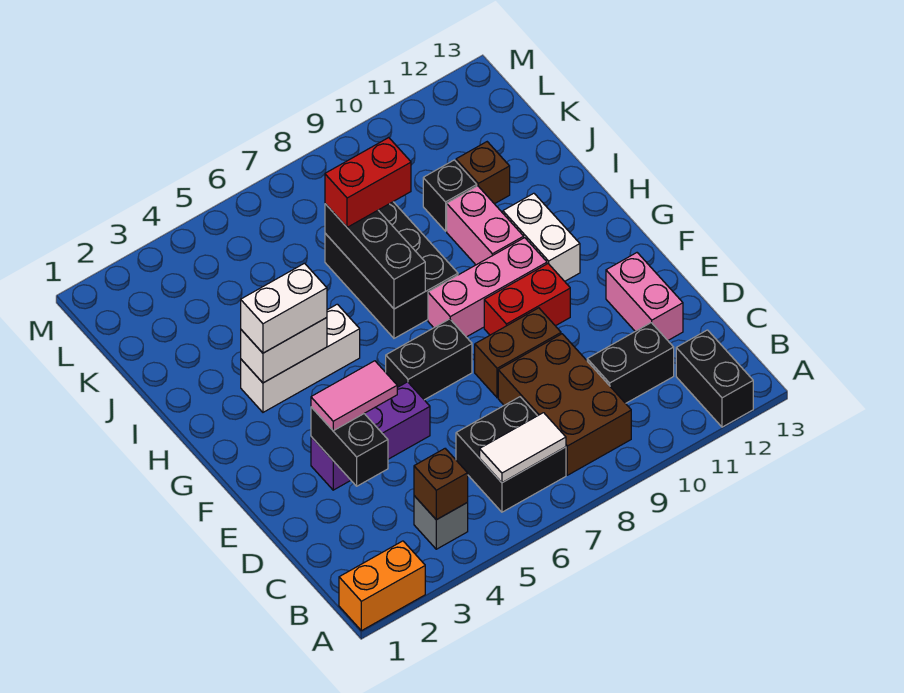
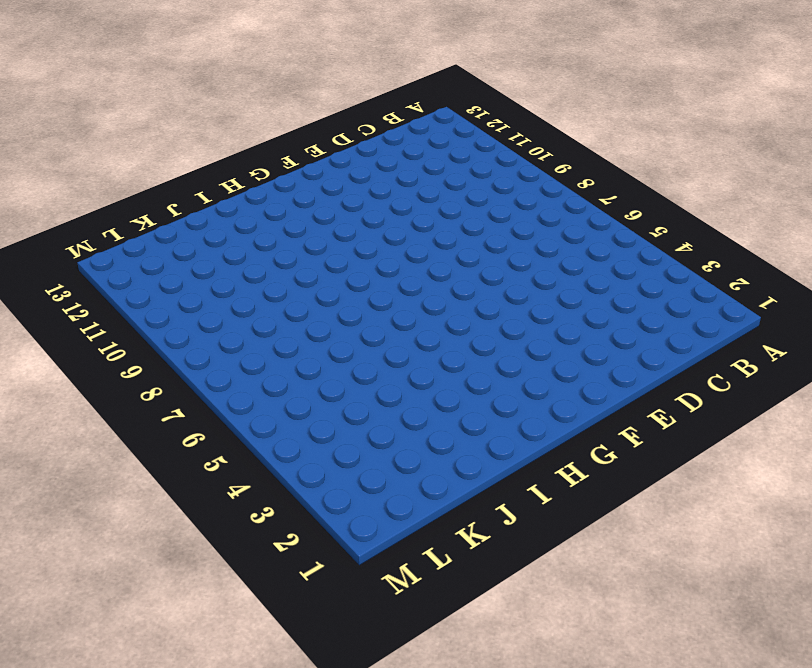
none -> orange 1x2 brick [339,541,425,631]
none -> black 1x2 brick [676,330,753,427]
none -> grey 1x1 brick [414,496,468,549]

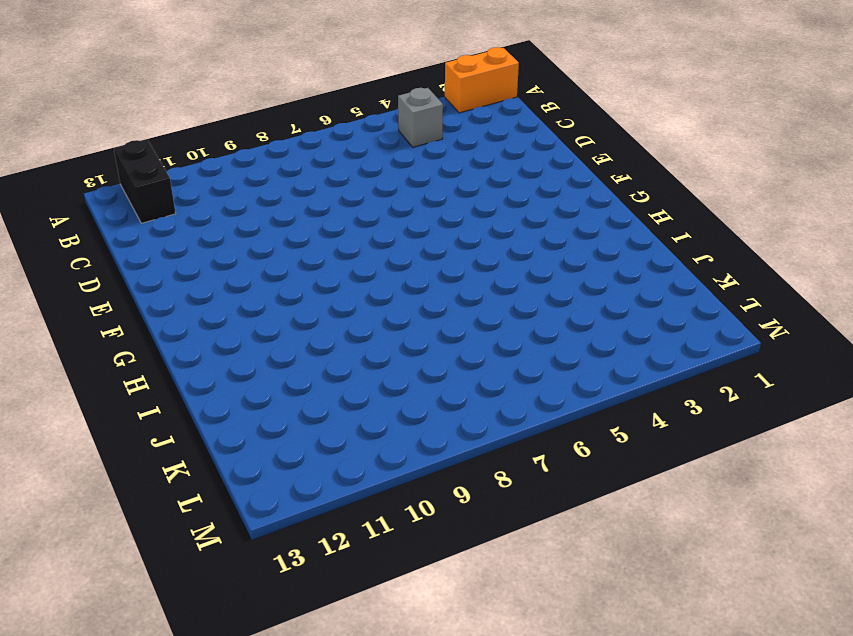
none -> black 2x2 brick [456,397,566,512]
none -> brown 2x3 brick [498,334,631,475]
none -> black 1x2 brick [587,323,674,403]

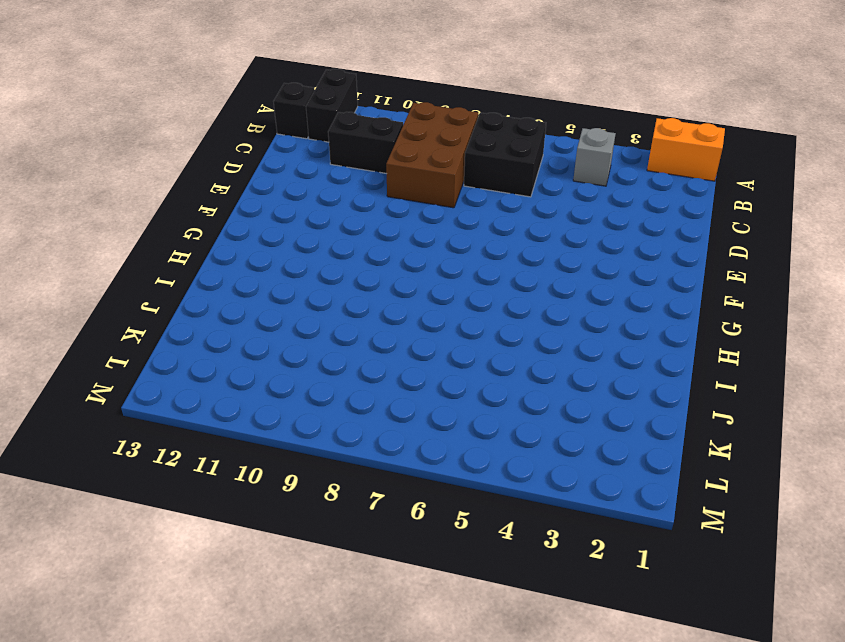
black 1x1 brick [274,83,315,139] -> black 1x1 brick moved to [423,160,477,231]
none -> pink 1x2 brick [606,253,683,340]
none -> purple 1x3 brick [311,382,430,490]
none -> brown 1x2 brick [475,308,561,398]

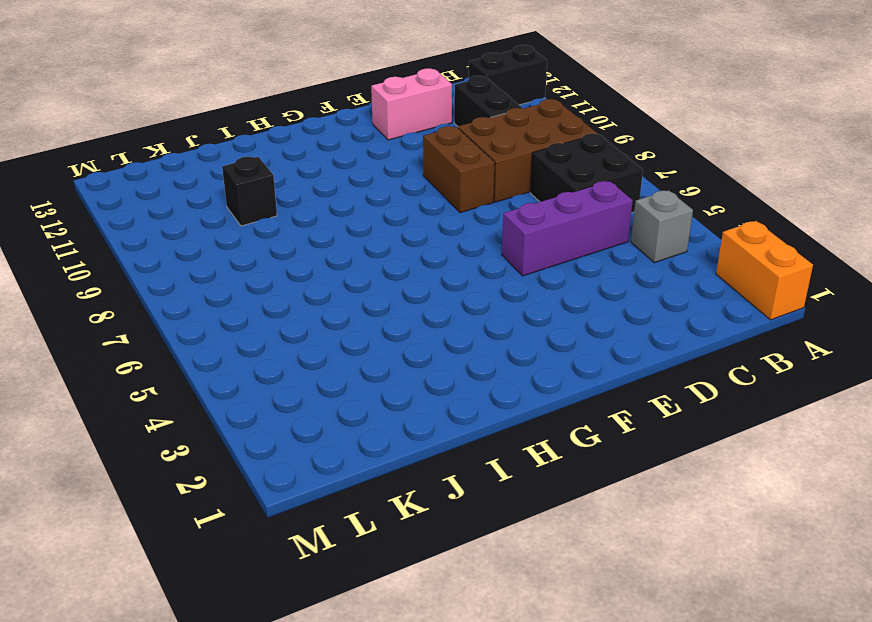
purple 1x3 brick [502,181,633,276] -> purple 1x3 brick turned to [311,382,430,490]
none -> black 1x2 brick [386,319,472,400]
none -> red 1x2 brick [484,264,570,335]
none -> pink 1x3 brick [428,238,547,337]

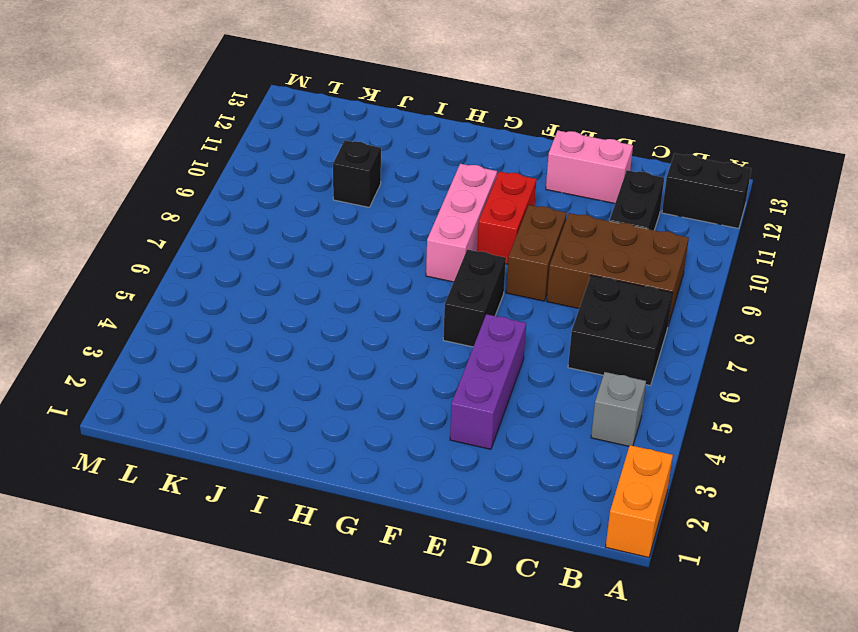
none -> white 1x2 brick [503,193,580,281]
none -> white 1x3 brick [241,304,360,412]
none -> black 2x3 brick [325,202,458,338]

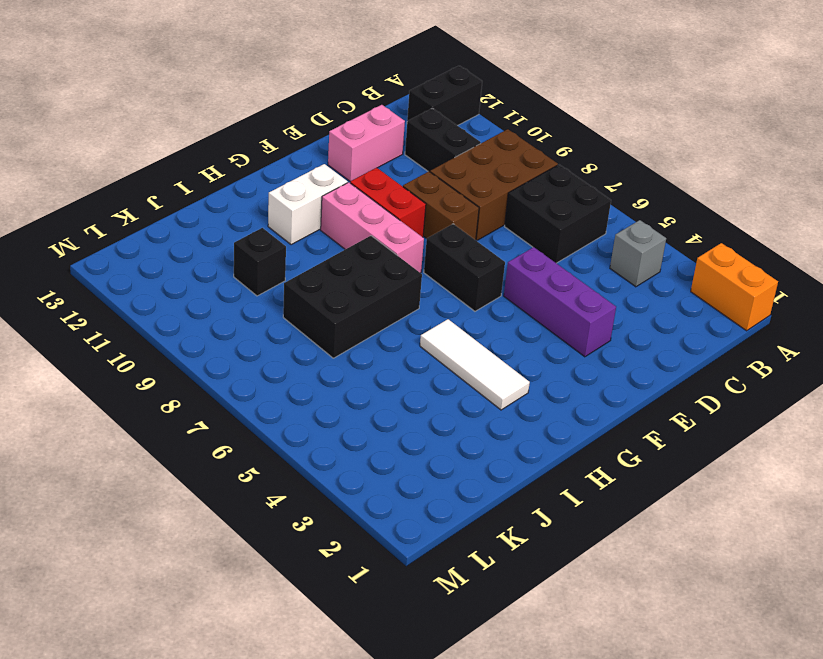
white 1x3 tile [420,319,530,410] -> white 1x3 brick [241,304,360,412]
none -> pink 1x2 brick [447,186,524,265]
none -> brown 1x1 brick [456,142,510,204]
none -> brown 1x1 brick [414,449,468,520]

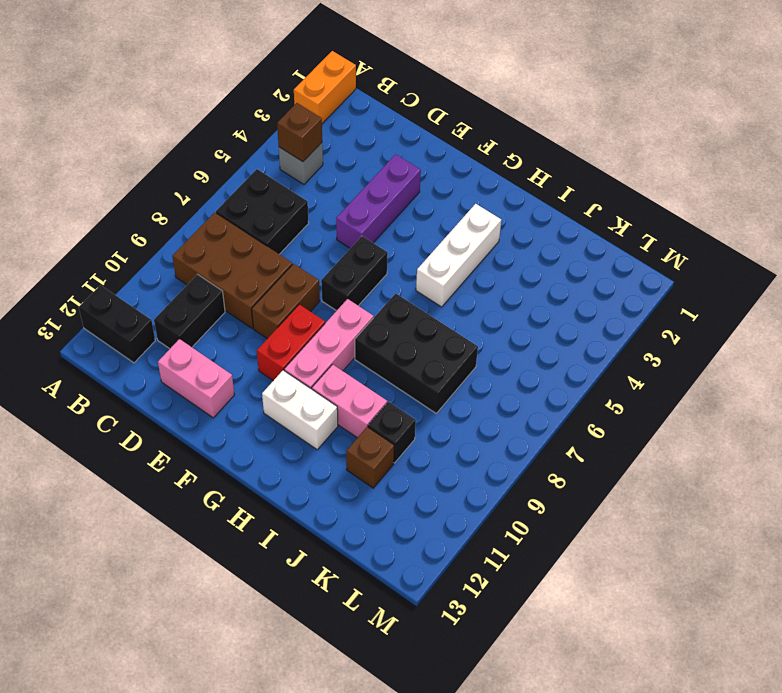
none -> white 1x2 tile [480,413,566,483]
none -> black 1x2 brick [311,407,388,486]
none -> white 1x2 brick [241,318,327,383]

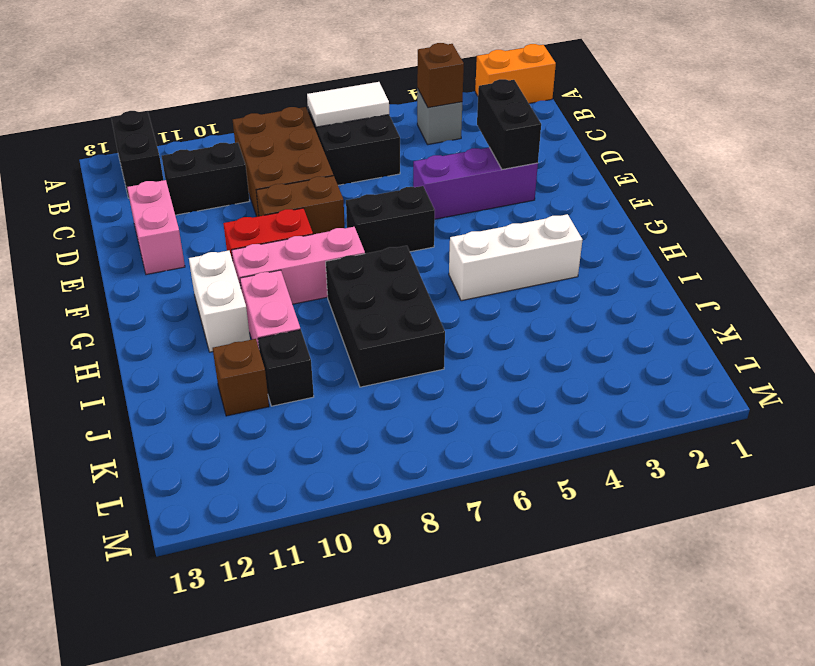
none -> white 1x2 brick [241,318,327,383]
none -> black 1x3 brick [325,204,425,309]
none -> pink 1x2 tile [311,361,397,431]

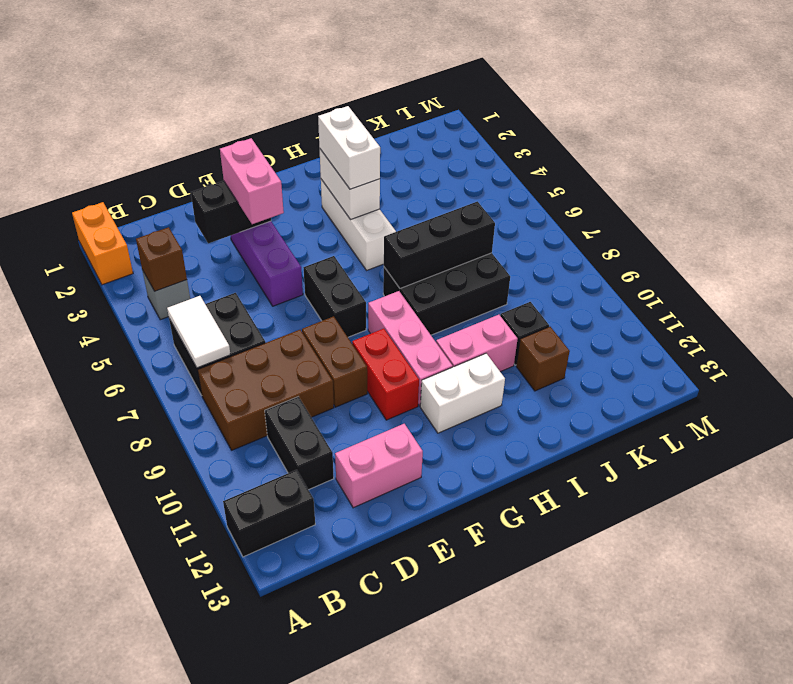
pink 1x2 brick [220,138,284,224] -> pink 1x2 tile [311,361,397,431]
none -> red 1x2 brick [325,138,411,227]

